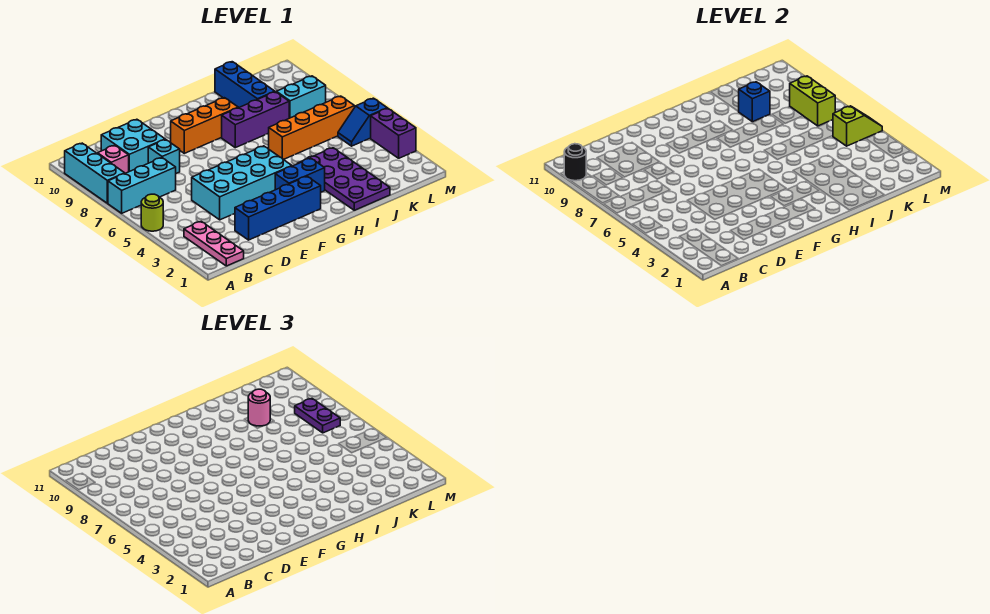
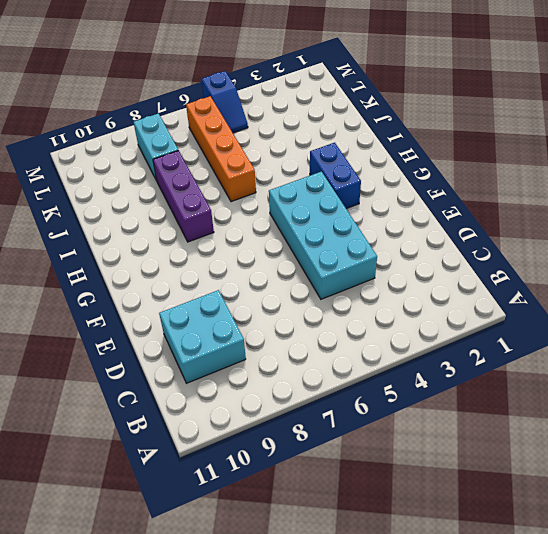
none -> lime 1x1 round brick [141,194,163,231]
none -> cyan 1x3 brick [108,158,176,213]
none -> cyan 1x3 brick [65,143,125,203]

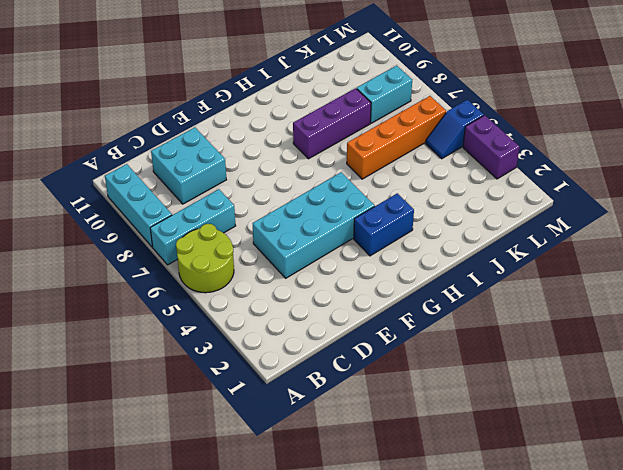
lime 2x2 round brick [176,224,234,293] -> lime 1x1 round brick [141,194,163,231]
none -> pink 1x3 plate [184,221,244,266]
none -> pink 1x1 brick [98,145,129,173]
none -> blue 1x4 brick [235,176,321,240]

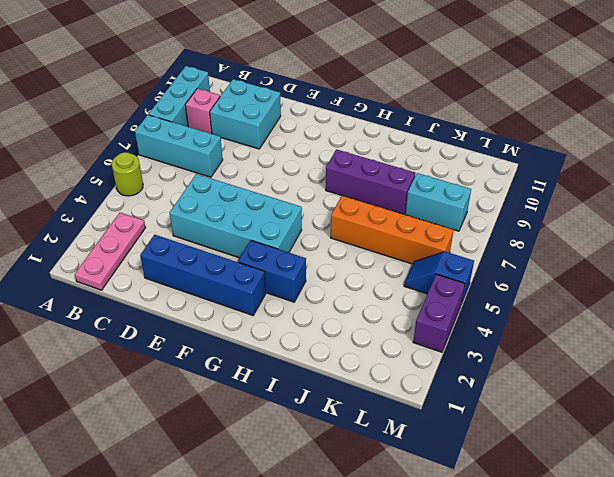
none -> cyan 1x1 brick [148,139,180,174]
none -> orange 1x3 brick [171,98,238,153]
none -> purple 2x4 plate [297,148,390,210]

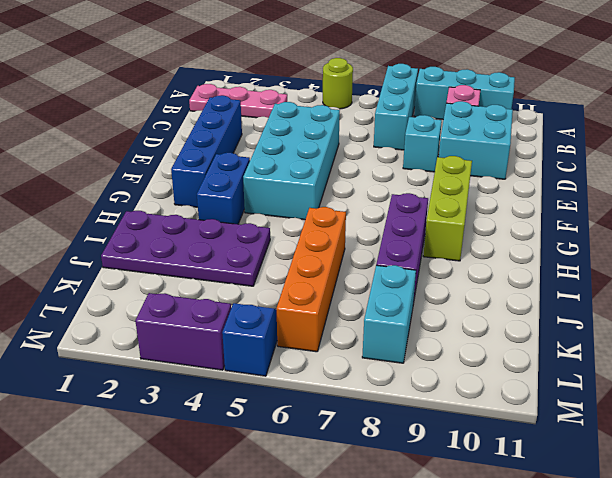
lime 1x3 brick [423,156,472,261] -> orange 1x3 brick [171,98,238,153]
none -> blue 1x3 brick [215,62,275,108]
none -> black 1x1 round brick [564,144,586,181]
none -> blue 1x1 brick [739,82,770,122]

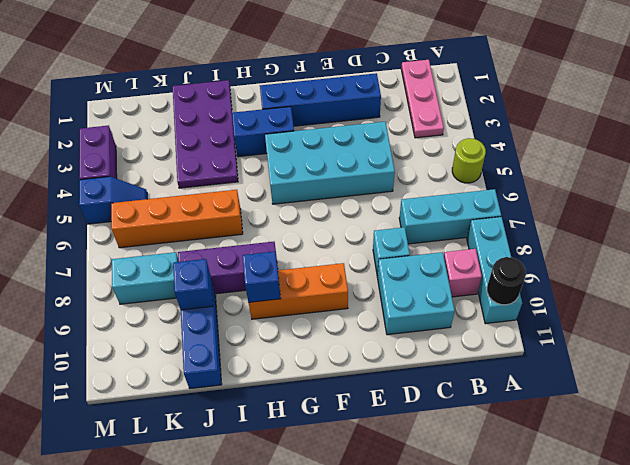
blue 1x1 brick [243,251,281,302] -> none
none -> lime 1x2 slope [833,106,882,146]
none -> lime 1x2 brick [790,76,835,126]
none -> pink 1x1 round brick [248,389,270,426]

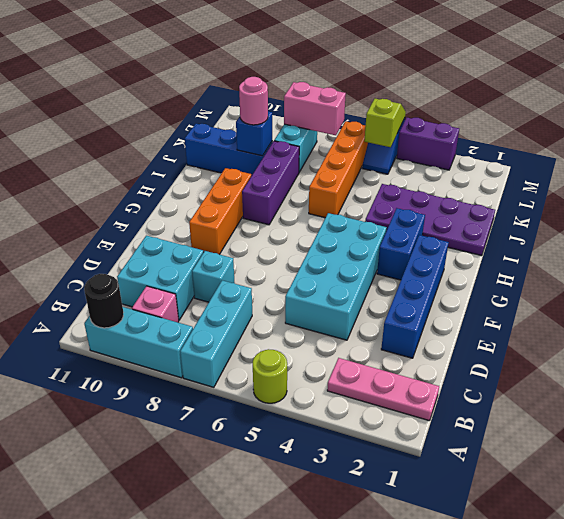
pink 1x2 brick [284,82,346,135] -> lime 1x2 brick [790,76,835,126]
none -> purple 1x2 plate [295,399,340,433]

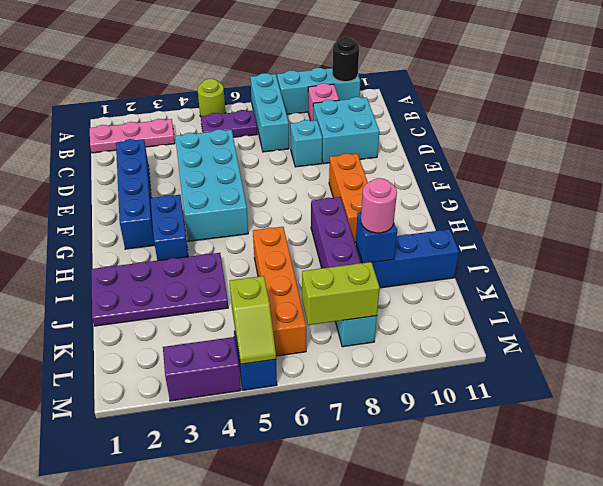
purple 1x2 plate [201,110,257,137] -> purple 1x2 plate moved to [295,399,340,433]

